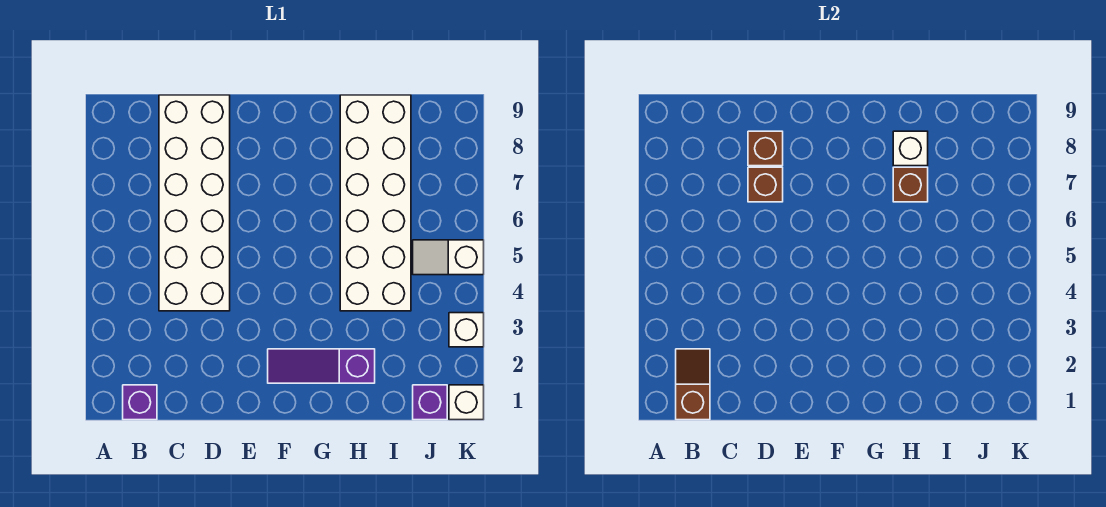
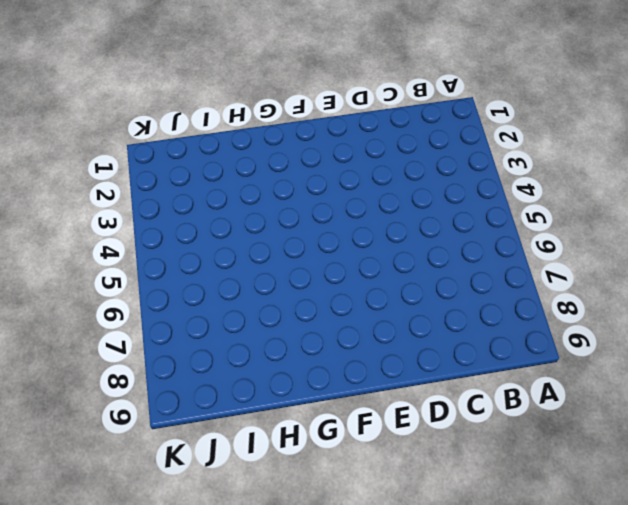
none -> purple 1x1 brick [123,385,157,420]
none -> white 2x6 brick [159,95,230,311]
none -> purple 1x3 slope [268,349,375,383]

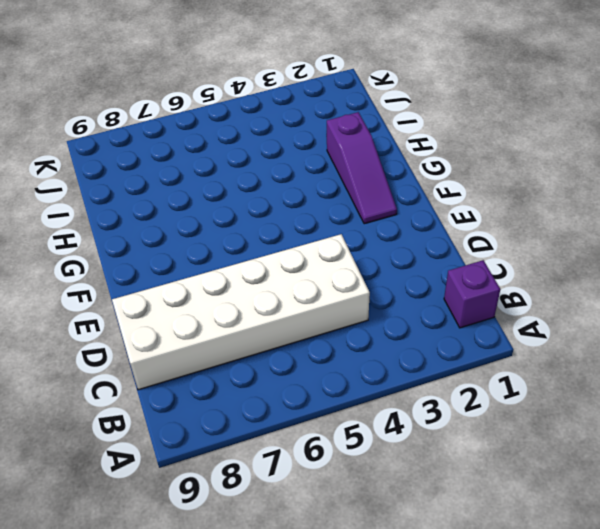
none -> white 2x6 brick [340,95,411,311]
none -> purple 1x1 brick [413,385,447,420]
none -> white 1x2 slope [413,240,484,275]

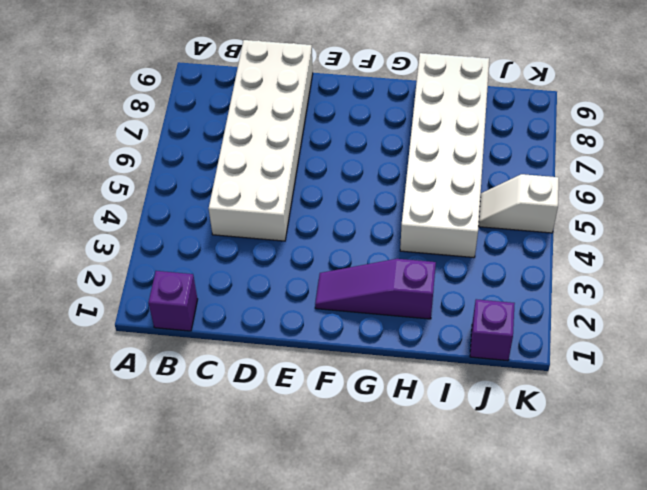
none -> white 1x1 brick [449,385,484,420]
none -> white 1x1 brick [449,313,484,347]
none -> brown 1x2 slope [676,349,710,420]

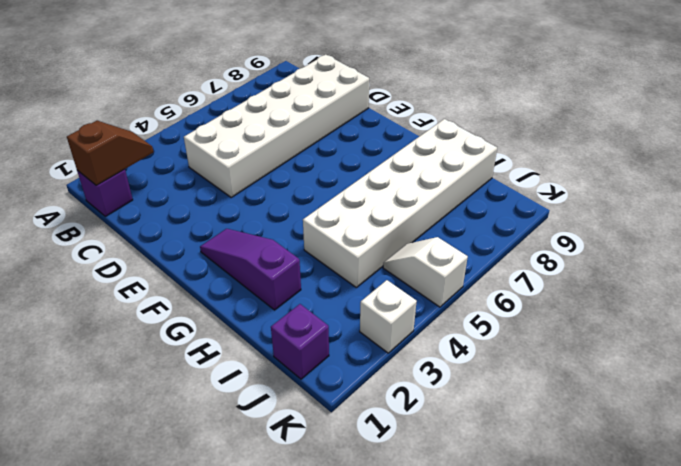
none -> white 1x1 brick [449,385,484,420]
none -> brown 1x1 brick [748,167,783,202]
none -> brown 1x1 brick [748,131,783,166]

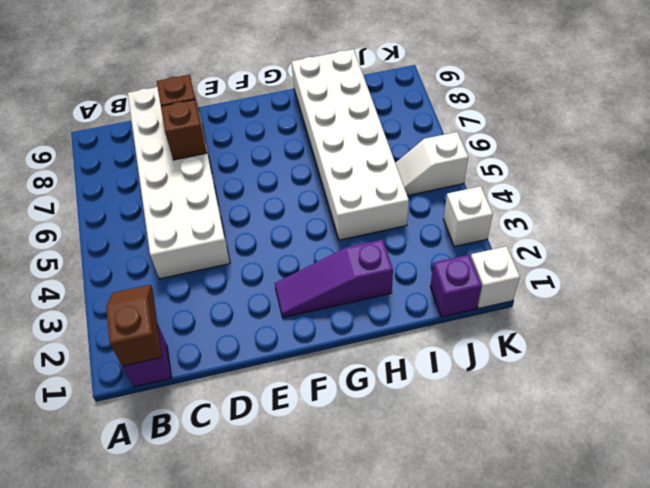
none -> brown 1x1 brick [893,167,928,202]
none -> white 1x1 brick [893,131,928,166]

